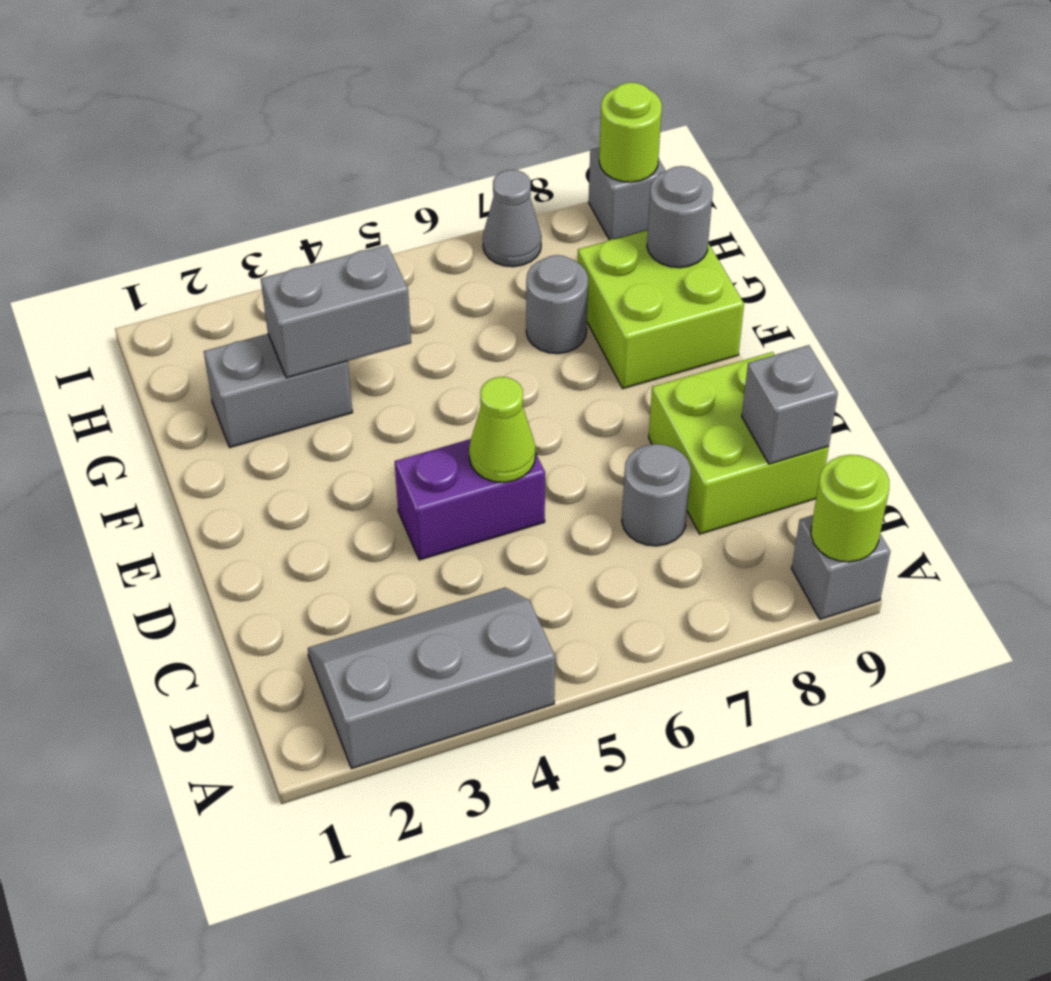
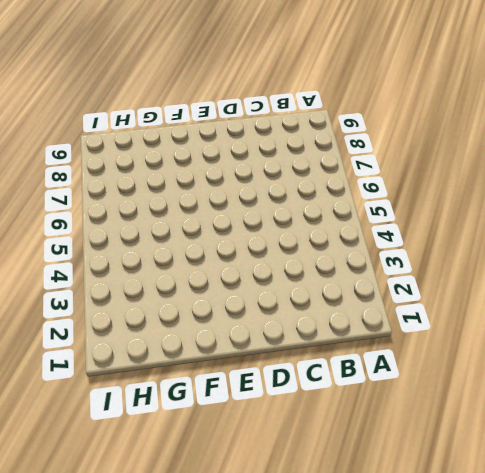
none -> grey 2x3 slope [308,588,555,769]
none -> grey 1x1 brick [792,515,890,619]
none -> grey 1x1 round brick [622,444,691,546]

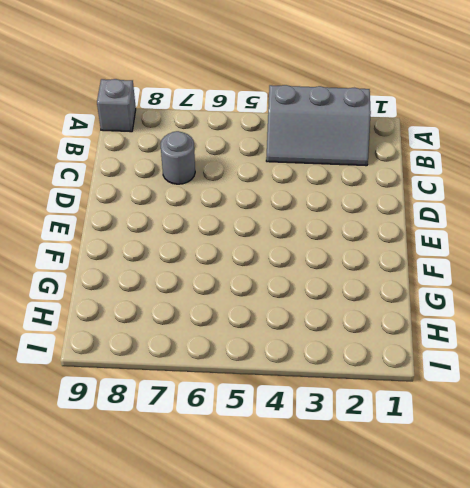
none -> lime 2x2 brick [649,352,829,534]
none -> purple 1x2 brick [395,439,545,560]
none -> lime 2x2 brick [577,230,744,388]

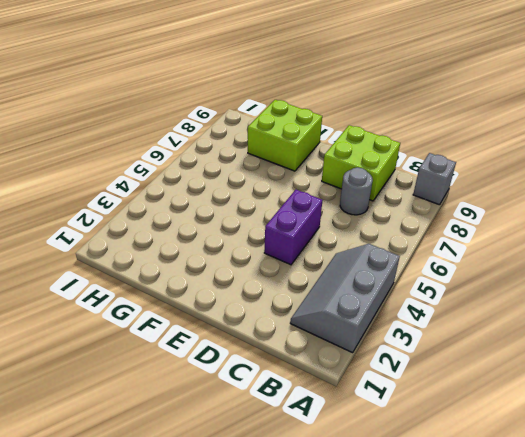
none -> grey 1x2 brick [204,334,352,448]
none -> grey 1x1 round brick [526,255,588,354]
none -> grey 1x1 cone [483,170,542,267]

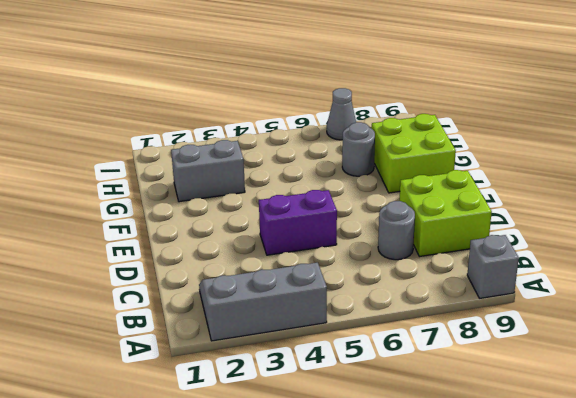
none -> grey 1x1 brick [589,147,666,240]
none -> lime 1x1 round brick [811,455,889,562]
none -> grey 1x1 brick [742,345,838,464]

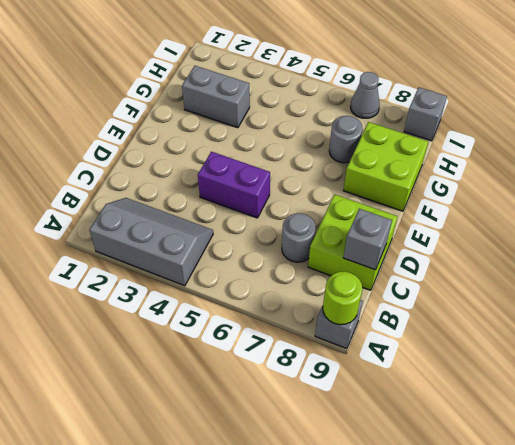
none -> lime 1x1 cone [469,377,536,482]
none -> grey 1x2 brick [261,245,411,378]
none -> grey 1x1 round brick [647,166,713,268]

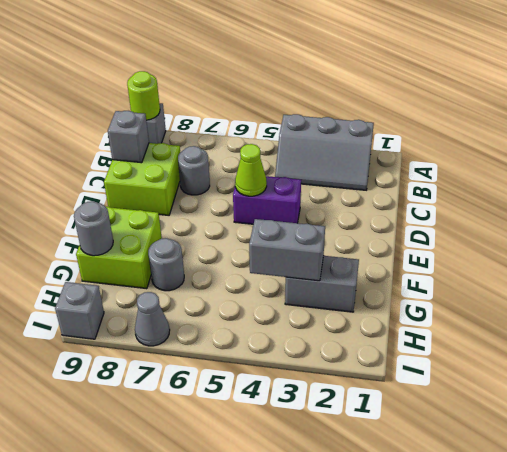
none -> lime 1x1 round brick [599,82,662,182]

